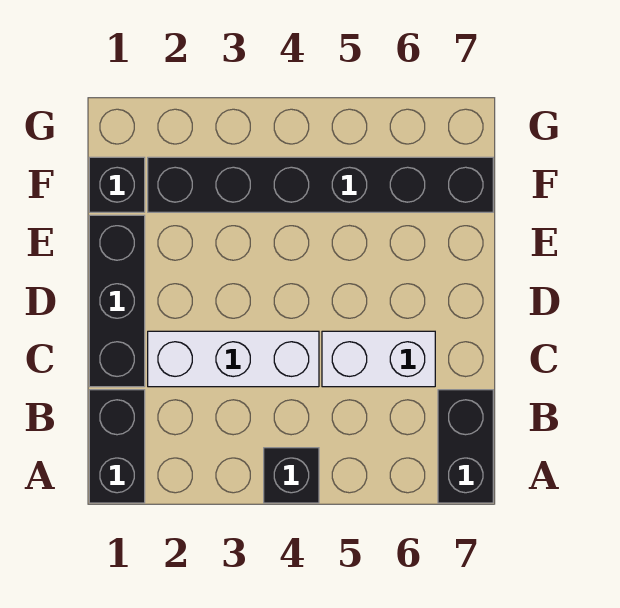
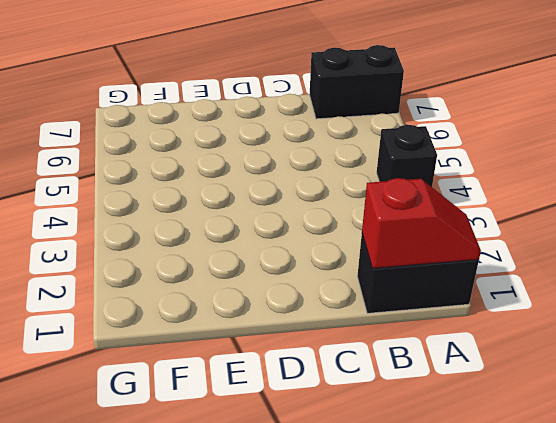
red 1x2 slope [362,178,481,268] -> none
none -> black 1x3 brick [89,215,145,387]
none -> white 1x3 brick [148,331,319,387]

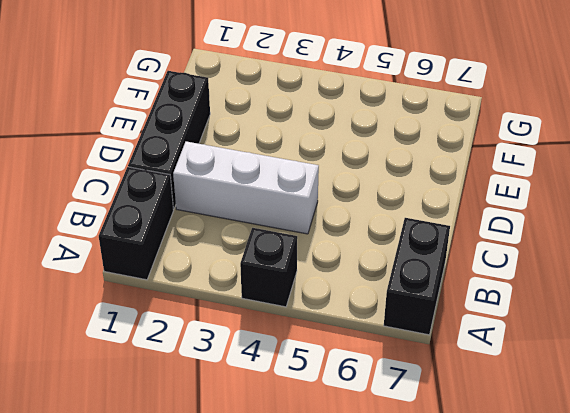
none -> white 1x2 brick [322,331,435,387]
none -> black 1x1 brick [89,157,145,212]

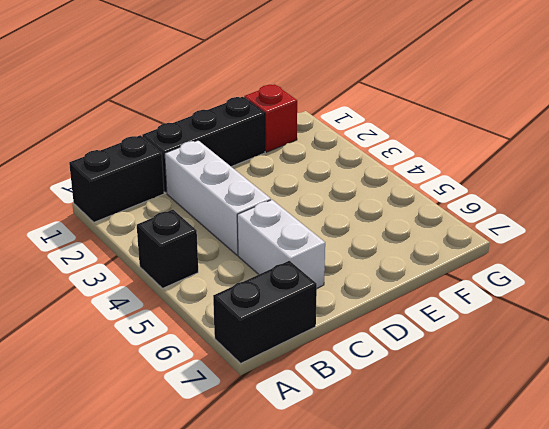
red 1x1 brick [244,84,297,152] -> black 1x1 brick [89,157,145,212]
none -> black 1x6 brick [148,157,493,212]

